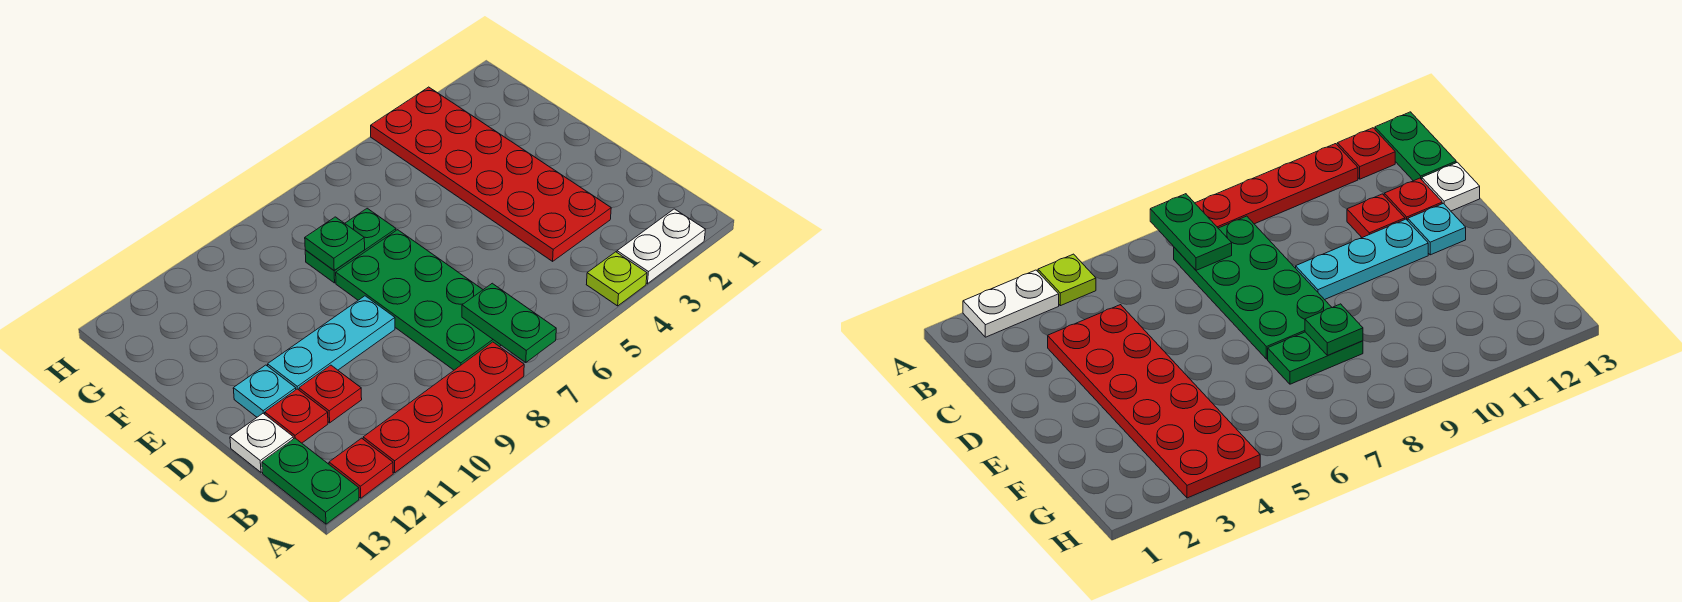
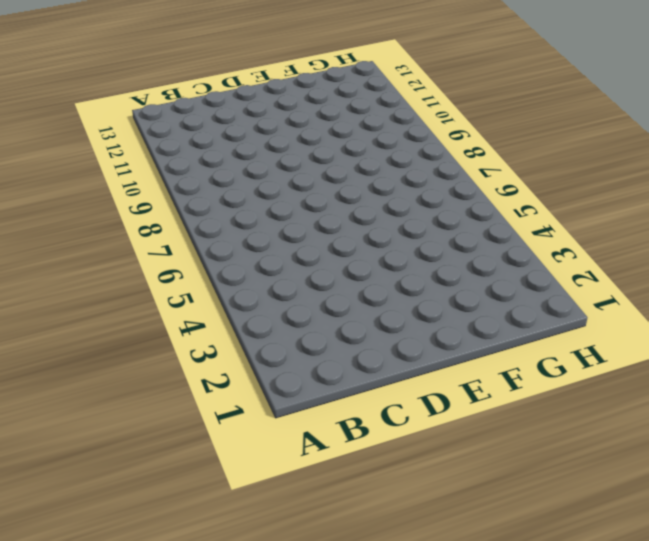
none -> white 1x2 plate [617,209,705,284]
none -> lime 1x1 plate [586,252,647,306]
none -> red 1x4 plate [363,342,524,473]

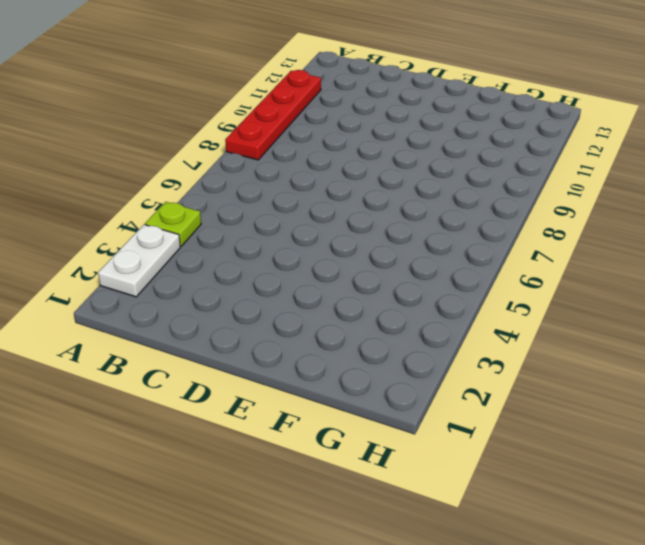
none -> red 1x1 plate [329,438,393,498]
none -> green 1x2 plate [262,438,359,524]
none -> green 2x4 plate [336,230,501,370]

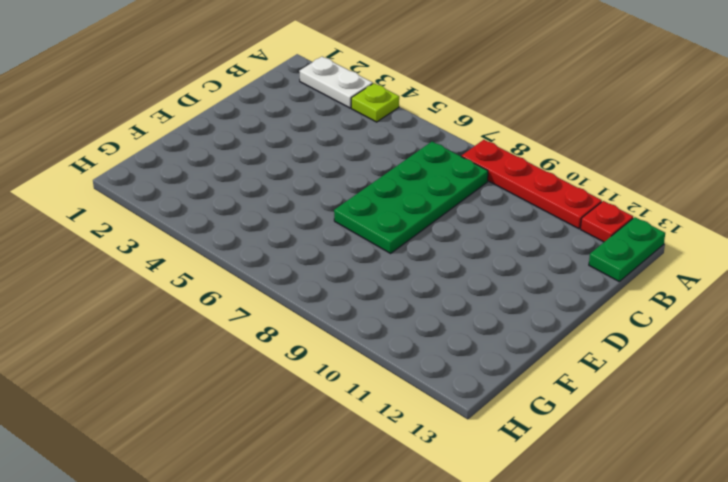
none -> red 2x6 plate [371,87,611,261]
none -> red 1x1 plate [299,365,362,423]
none -> red 1x1 plate [265,389,328,443]

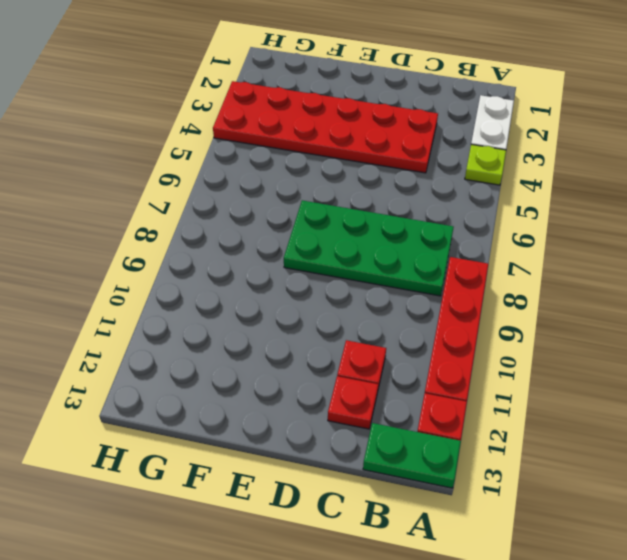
none -> white 1x1 plate [230,413,294,472]
none -> cyan 1x3 plate [268,296,395,390]
none -> cyan 1x1 plate [233,365,296,417]

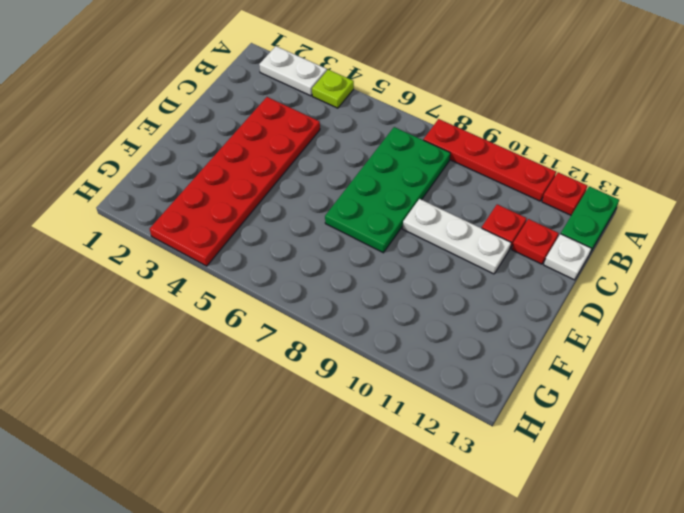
white 1x3 plate [403,199,511,274] -> cyan 1x3 plate [268,296,395,390]
none -> cyan 1x1 plate [233,365,296,417]
none -> green 1x2 plate [305,208,396,283]
none -> green 1x2 plate [462,283,556,363]

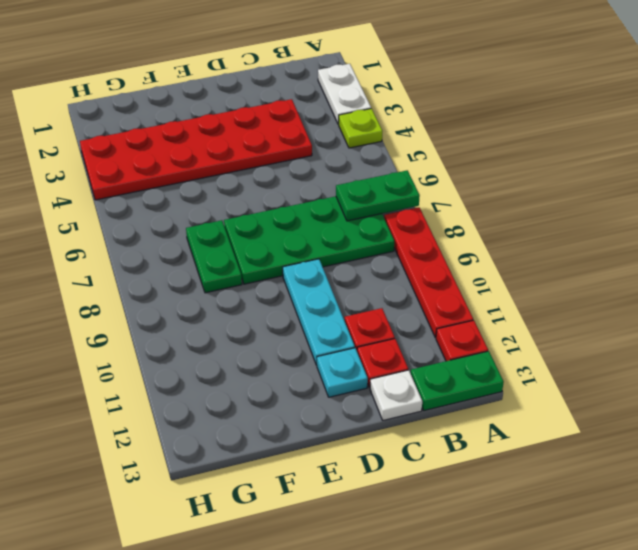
none -> green 1x1 plate [305,217,365,271]

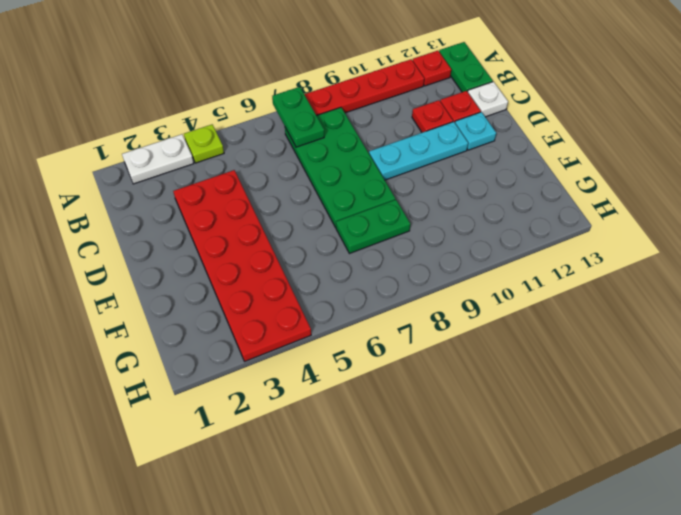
none -> green 1x1 plate [305,217,365,271]

